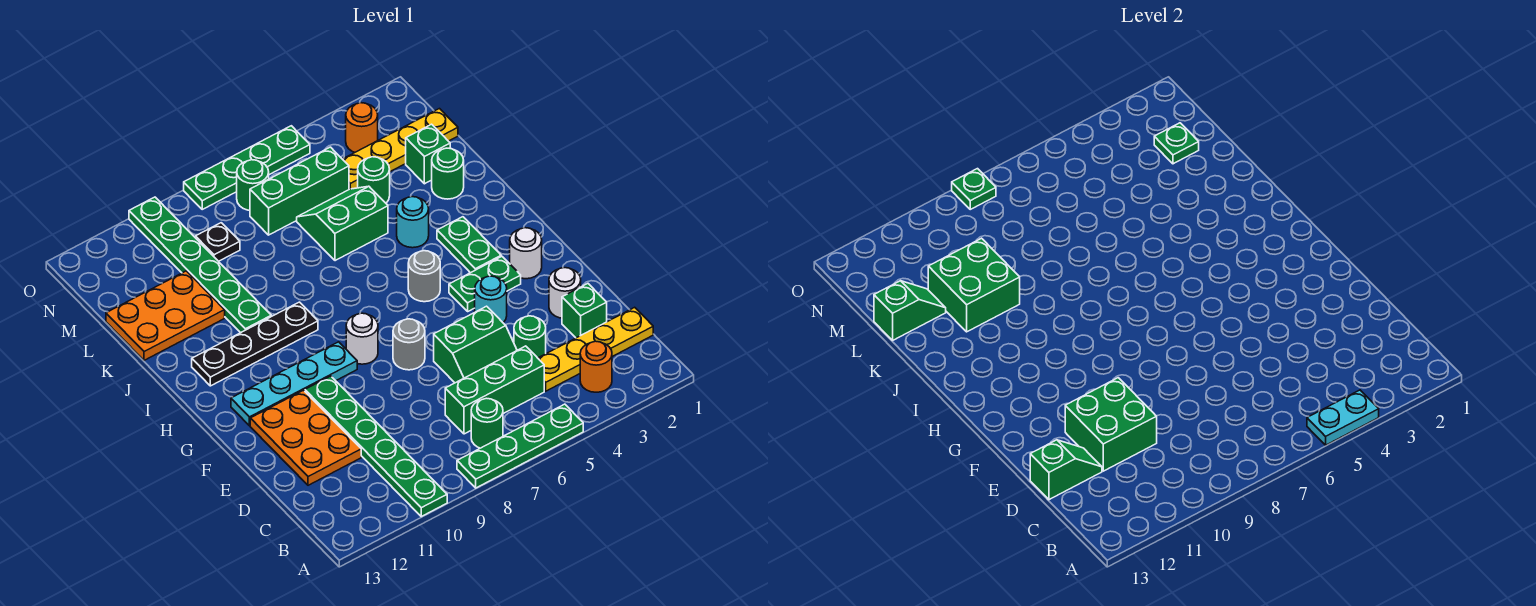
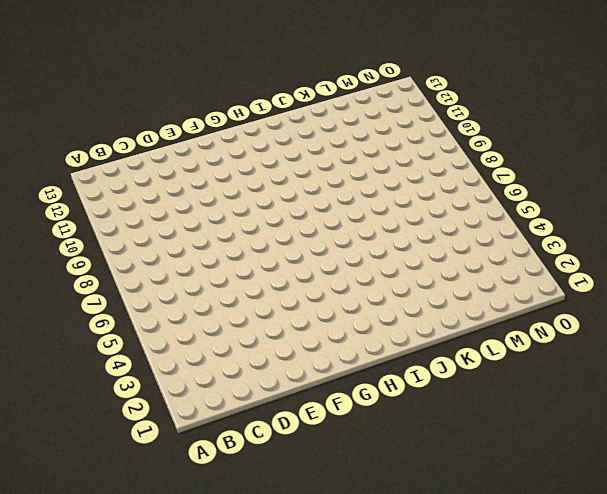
none -> green 1x4 plate [457,404,583,488]
none -> green 1x6 plate [305,376,447,516]
none -> orange 1x1 round brick [580,341,612,392]
none -> green 1x1 round brick [471,398,503,448]

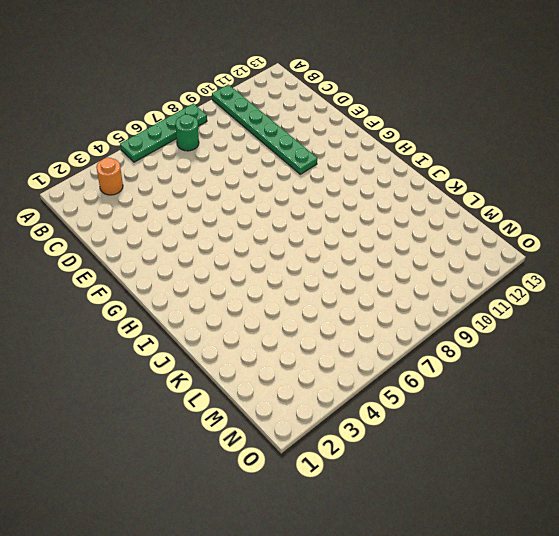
none -> yellow 1x4 plate [538,307,653,391]
none -> green 1x3 brick [445,346,544,434]
none -> green 1x1 brick [562,284,607,338]
none -> green 1x1 round brick [514,316,546,358]

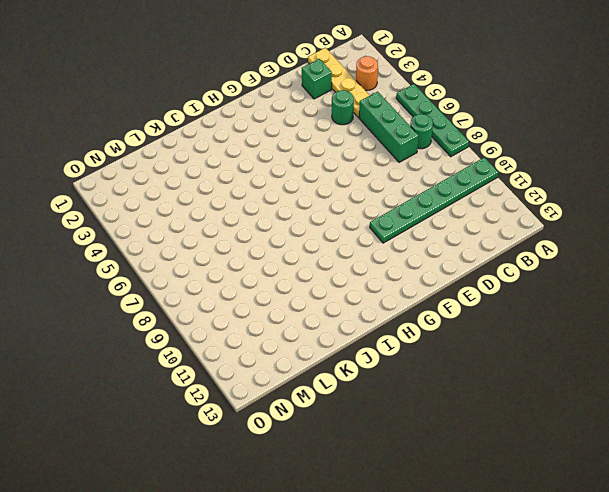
none -> green 2x2 slope [434,306,517,383]
none -> orange 2x3 plate [250,390,361,485]
none -> white 1x1 round brick [549,268,581,318]
none -> cyan 1x1 round brick [475,276,507,322]

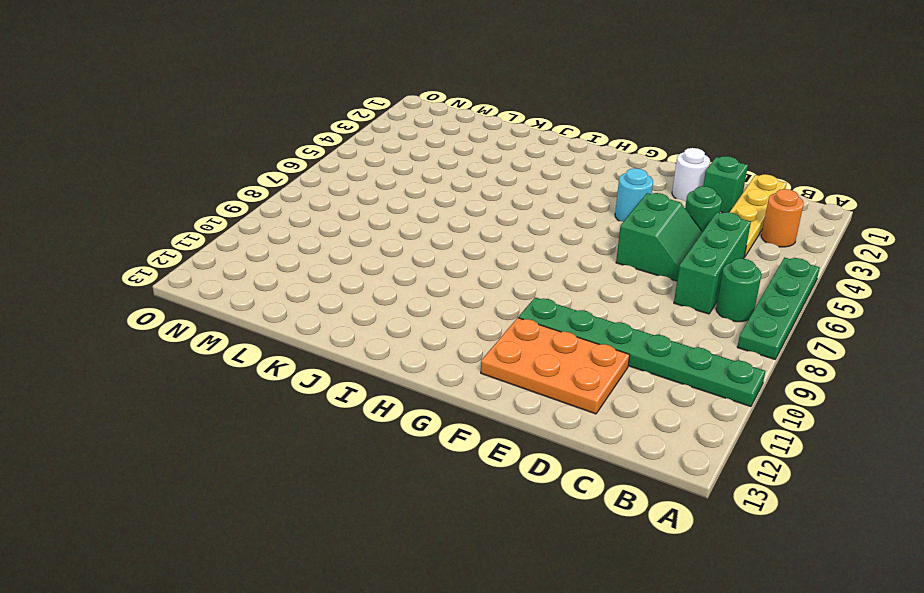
none -> grey 1x1 round brick [393,319,425,370]
none -> white 1x1 round brick [510,228,542,279]
none -> green 1x2 plate [449,256,521,311]
none -> white 1x1 round brick [346,313,378,364]

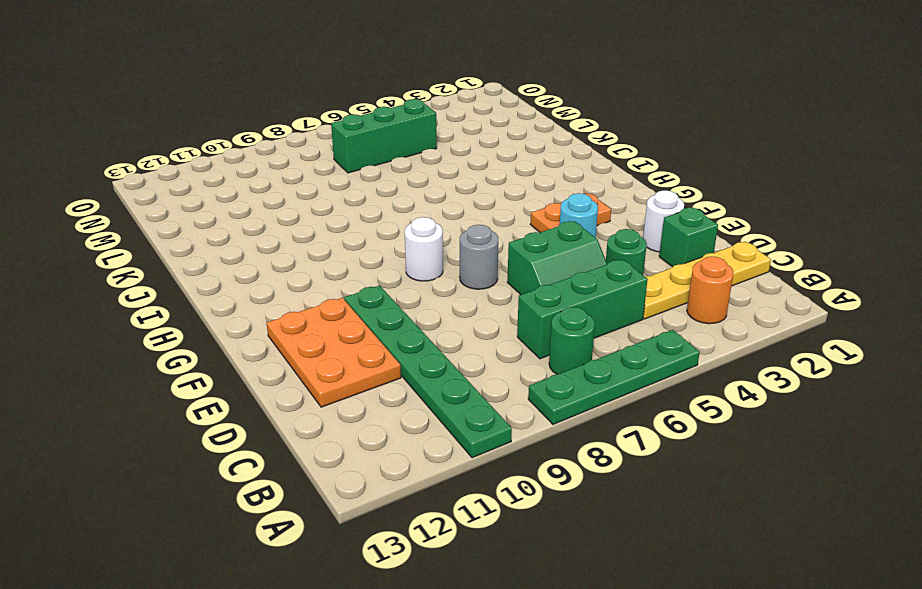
orange 1x2 plate [530,193,611,232] -> green 1x2 plate [449,256,521,311]
none -> white 1x1 round brick [510,228,542,279]
none -> cyan 1x4 plate [231,342,357,426]
none -> green 1x2 plate [437,217,501,273]
none -> grey 1x1 round brick [408,251,440,302]

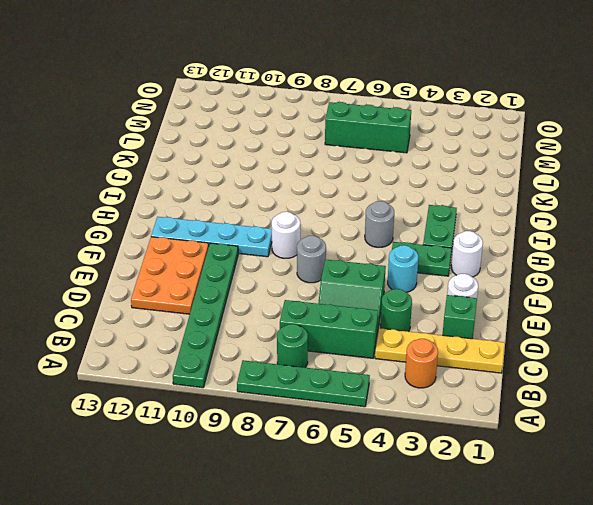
none -> black 1x4 plate [192,302,318,386]
none -> cyan 1x1 round brick [397,197,429,248]
none -> green 1x6 plate [129,197,271,333]
none -> green 1x1 round brick [432,148,464,199]

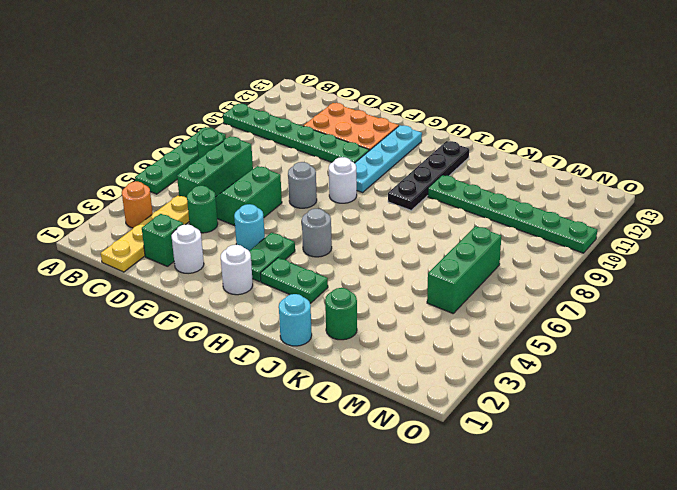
cyan 1x1 round brick [279,294,312,346] -> cyan 1x1 round brick moved to [397,197,429,248]
none -> green 2x2 slope [297,186,388,261]
none -> orange 2x3 plate [106,271,225,360]
none -> green 1x1 brick [406,124,450,184]
none -> green 1x1 round brick [358,157,390,203]

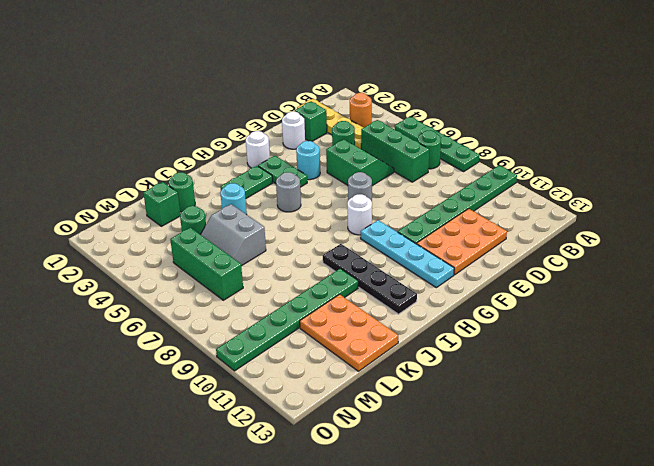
grey 2x2 slope [200,204,266,266] -> green 2x2 slope [297,186,388,261]
none -> yellow 1x4 plate [343,109,458,189]
none -> black 1x1 plate [195,223,240,261]
none -> orange 1x1 round brick [346,103,378,152]
none -> green 1x1 round brick [237,160,269,210]

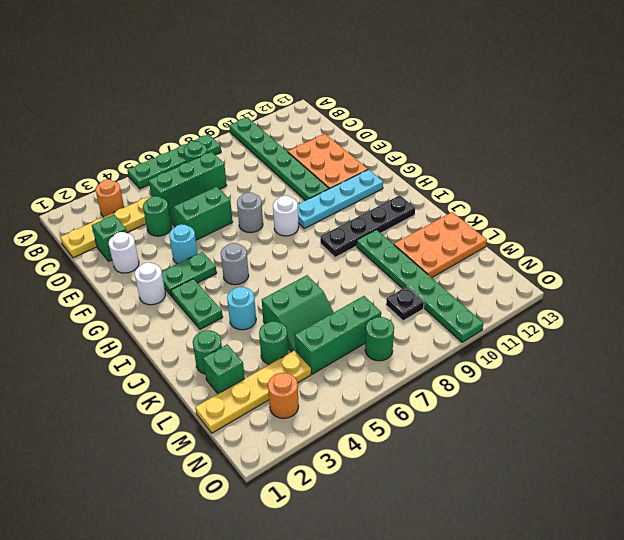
none -> green 1x4 plate [184,126,310,209]
none -> cyan 1x2 plate [1307,390,1379,445]
none -> green 2x2 brick [1065,378,1157,471]
none -> green 1x2 slope [1030,440,1102,500]

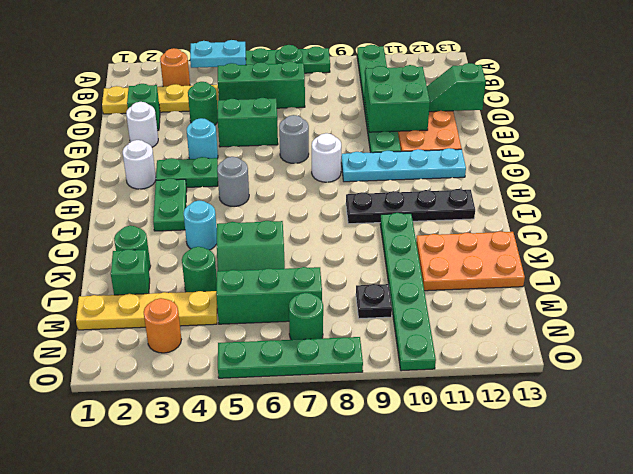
none -> green 2x2 brick [928,238,1020,332]
none -> green 1x2 slope [874,281,946,340]
none -> green 1x1 plate [1154,123,1199,164]
none -> green 1x1 plate [952,169,996,209]

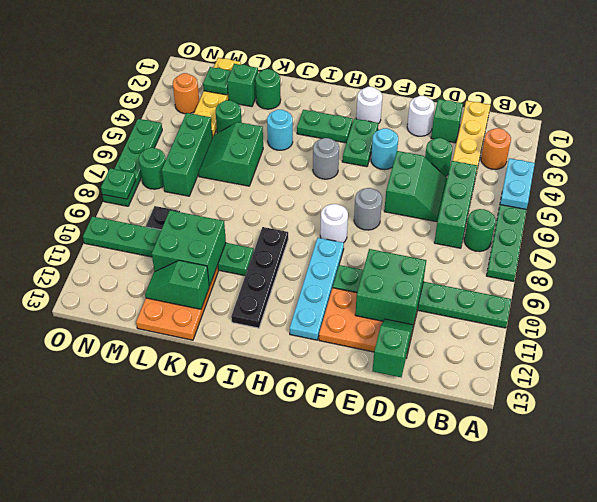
green 1x2 slope [145,260,209,309] -> green 1x2 slope turned to [874,281,946,340]

